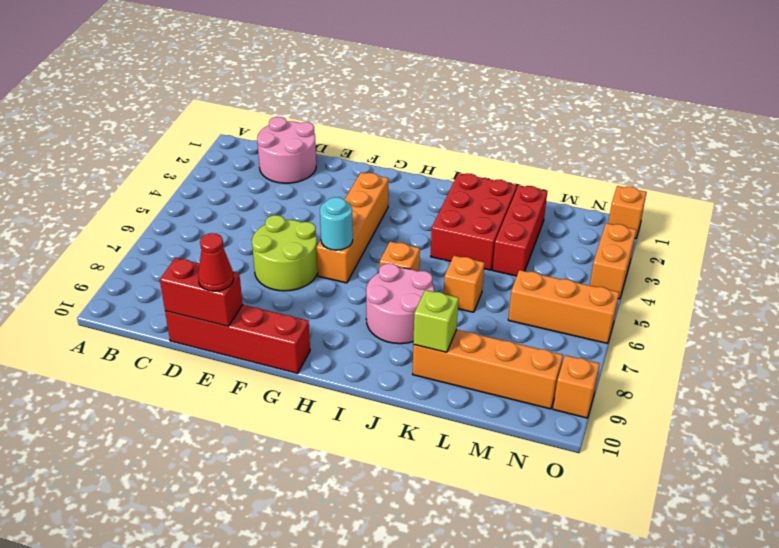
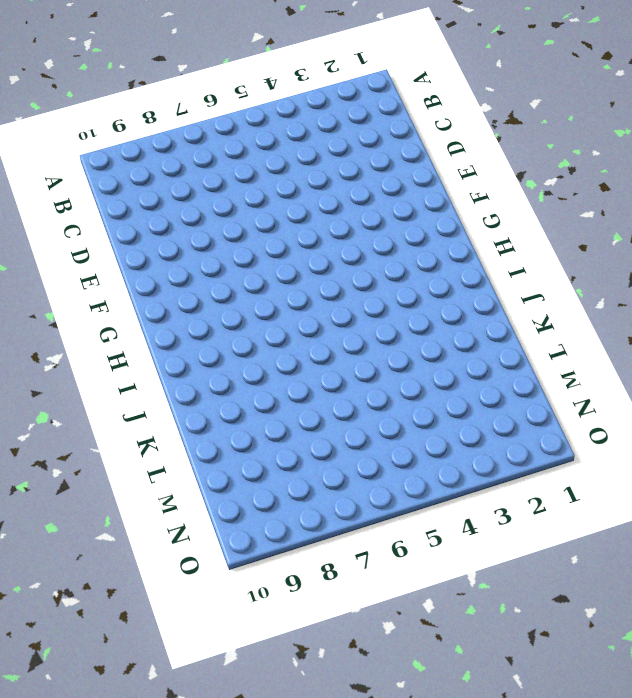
none -> pink 2x2 round brick [257,117,316,183]
none -> red 1x4 brick [165,305,310,373]
none -> lime 2x2 round brick [252,215,318,291]

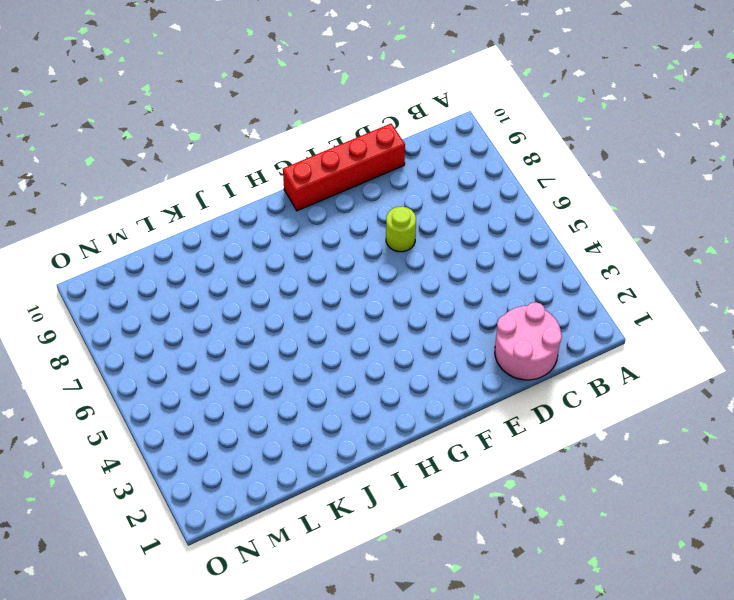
lime 1x1 round brick [386,206,416,252] -> lime 2x2 round brick [252,215,318,291]
none -> orange 1x4 brick [316,172,389,283]
none -> orange 1x1 brick [380,242,420,271]
none -> pink 2x2 round brick [366,263,434,344]

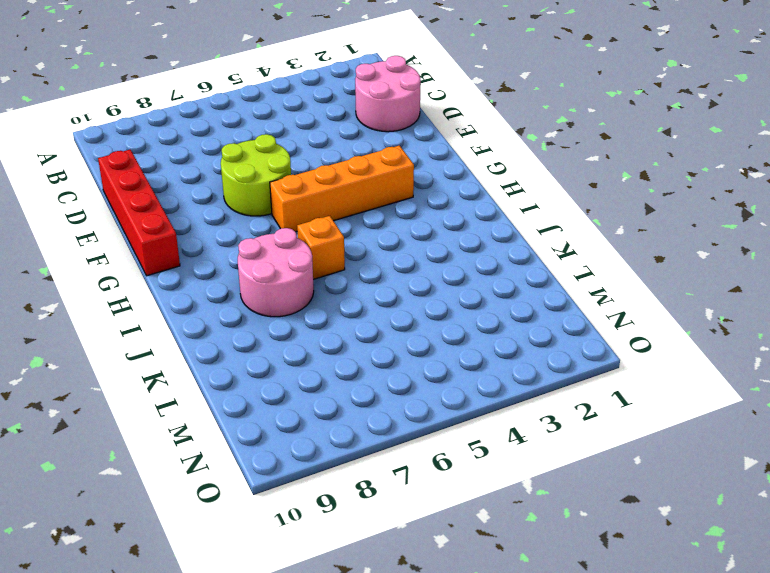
none -> red 2x3 brick [431,173,517,270]
none -> orange 1x1 brick [444,256,485,312]
none -> orange 1x4 brick [413,330,563,409]

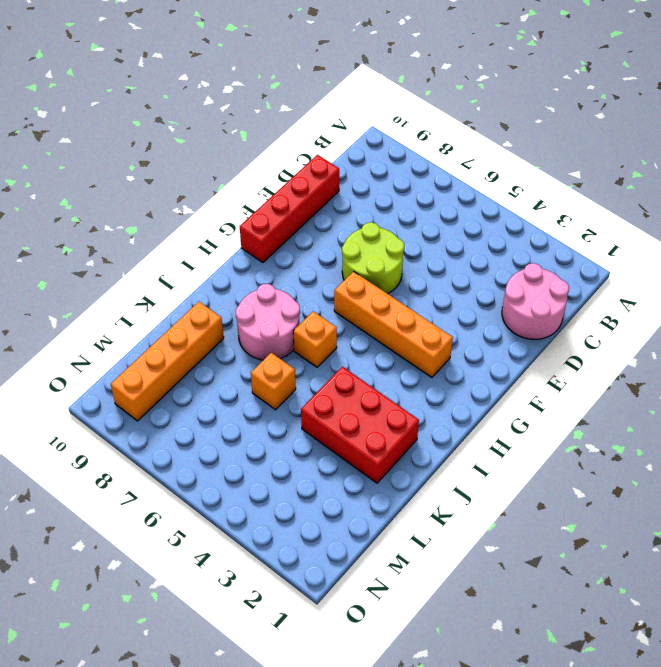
none -> red 1x3 brick [493,185,547,276]
none -> orange 1x3 brick [508,270,619,343]
none -> orange 1x1 brick [608,186,647,238]

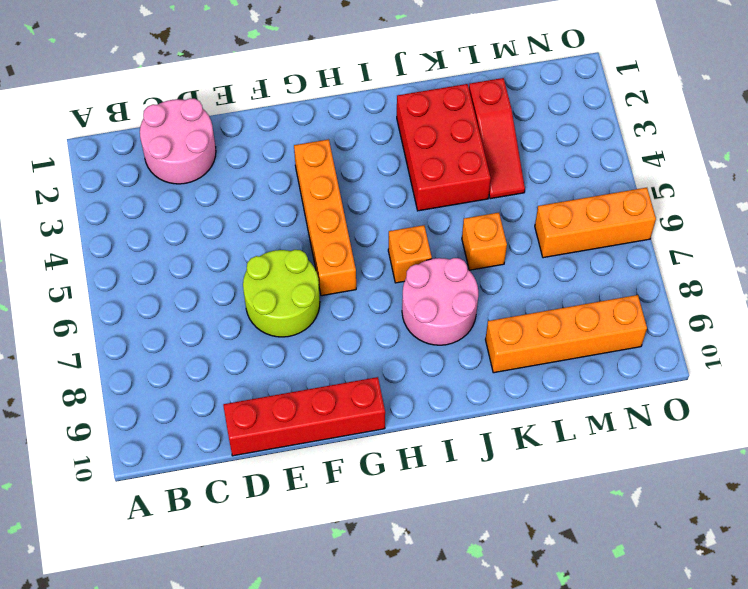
red 1x3 slope [469,78,525,199] -> red 1x3 brick [493,185,547,276]
none -> orange 1x1 brick [608,186,647,238]
none -> orange 1x2 brick [590,223,636,299]
none -> orange 1x1 brick [553,355,600,418]

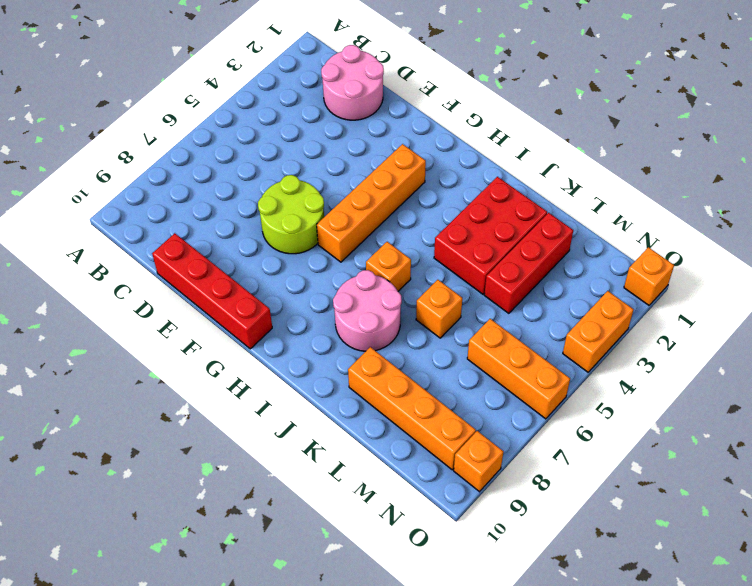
none -> red 1x2 brick [160,258,243,327]
none -> cyan 1x1 round brick [320,197,353,250]
none -> lime 1x1 brick [413,290,459,352]

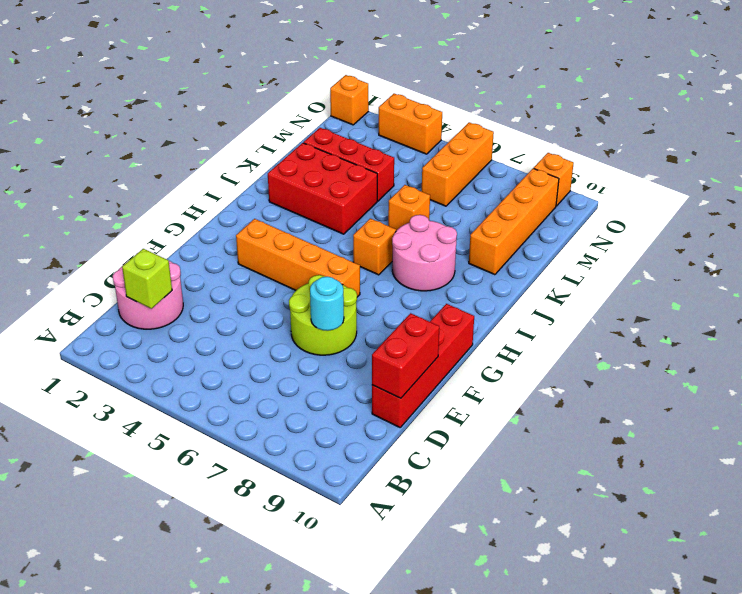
lime 1x1 brick [122,249,172,309] -> lime 1x1 brick moved to [413,290,459,352]
cyan 1x1 round brick [310,276,344,331] -> cyan 1x1 round brick moved to [320,197,353,250]
none -> red 1x1 cone [198,233,234,291]

